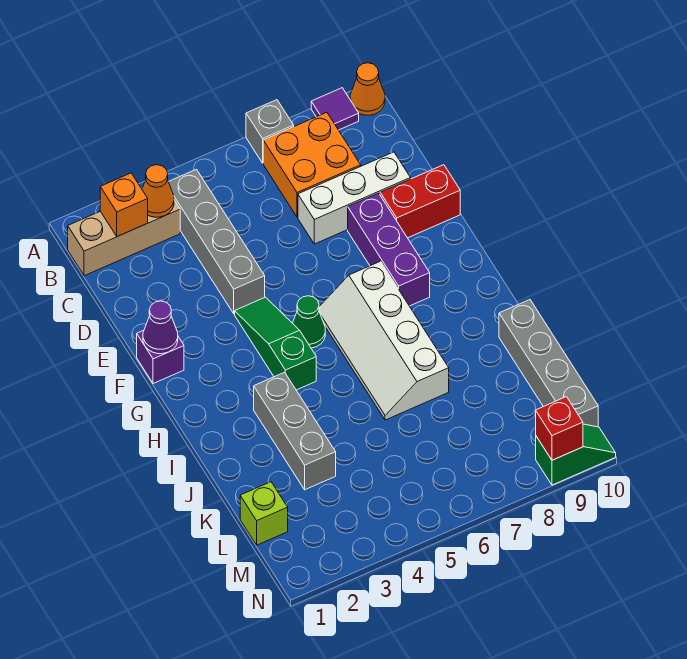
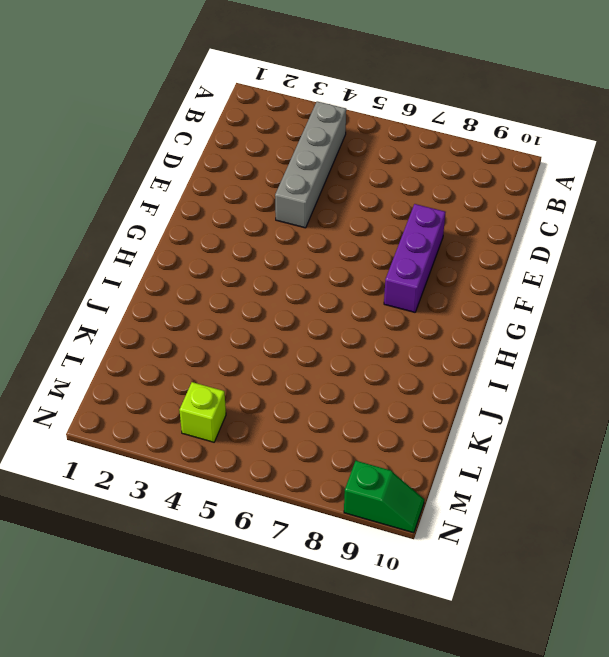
lime 1x1 brick [180,382,226,442] -> lime 1x1 brick moved to [240,482,288,545]
none -> grey 1x1 brick [246,100,294,163]
none -> purple 1x1 tile [311,88,359,130]
none -> orange 1x1 cone [350,63,385,115]

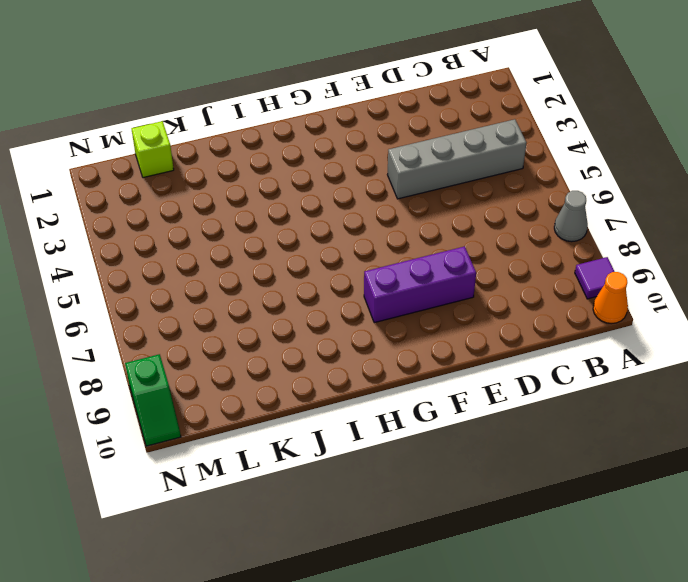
grey 1x1 cone [554,191,588,242] -> grey 1x1 brick [246,100,294,163]
none -> tan 1x3 brick [68,200,180,276]
none -> orange 2x2 brick [263,112,361,217]
none -> white 1x3 brick [298,152,411,244]

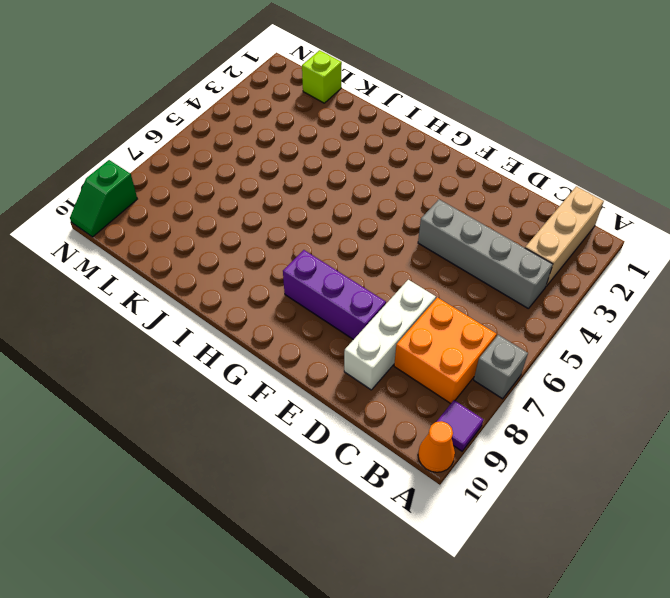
none -> red 1x2 brick [380,165,460,238]
none -> purple 1x1 brick [137,330,184,384]
none -> green 1x3 slope [235,297,316,390]

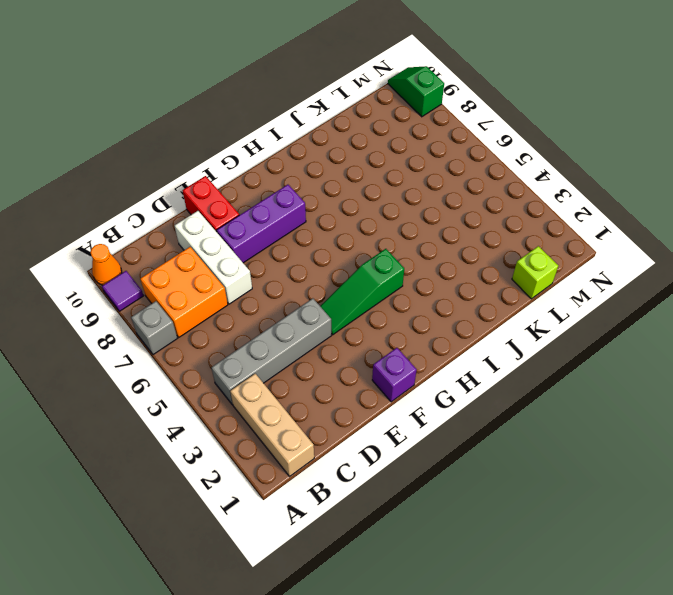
none -> green 1x1 cone [293,296,325,348]
none -> white 2x4 slope [319,261,449,420]
none -> grey 1x3 brick [254,372,336,490]

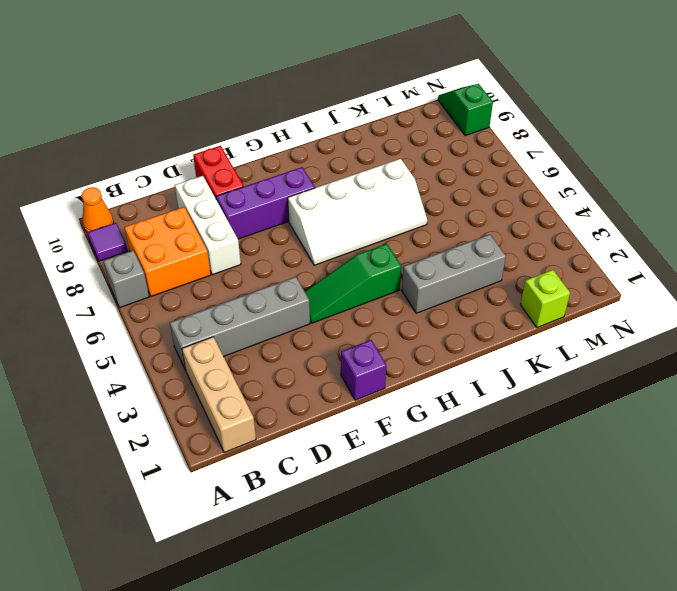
none -> green 1x1 cone [293,296,325,348]
none -> grey 1x4 brick [499,300,598,427]
none -> orange 1x1 brick [100,173,148,237]

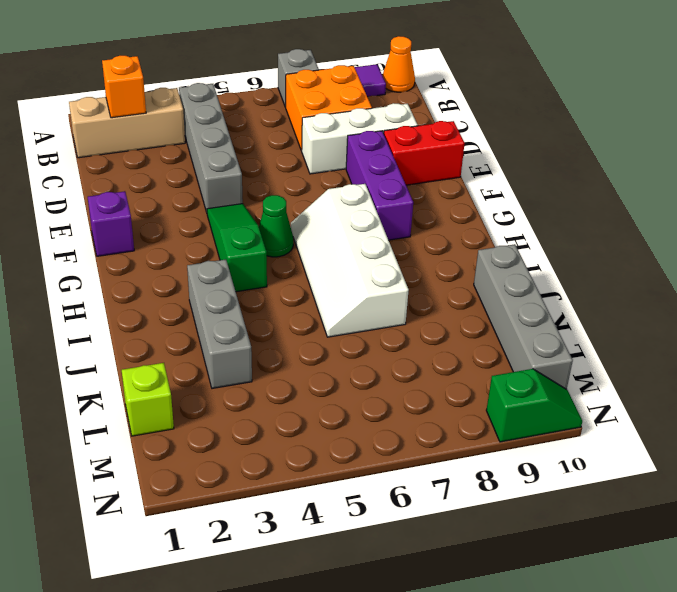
none -> orange 1x1 cone [142,165,174,217]
none -> purple 1x1 cone [143,301,178,354]
none -> red 1x1 brick [536,397,583,460]

